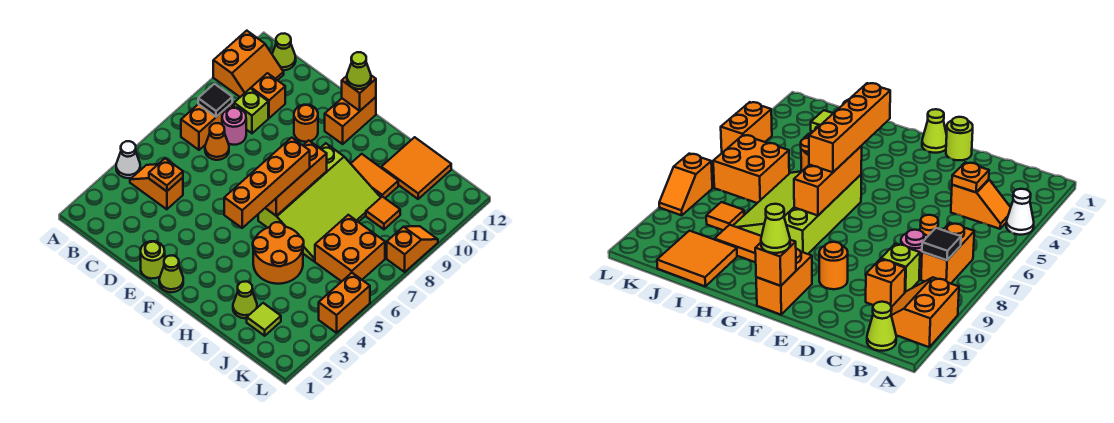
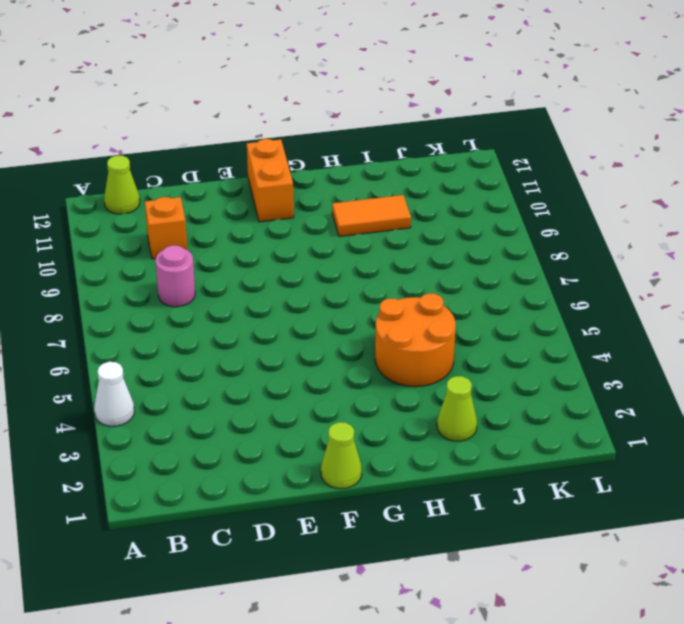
none -> orange 2x2 slope [213,31,284,97]
none -> orange 1x2 slope [130,164,183,209]
none -> orange 1x2 brick [181,103,232,150]

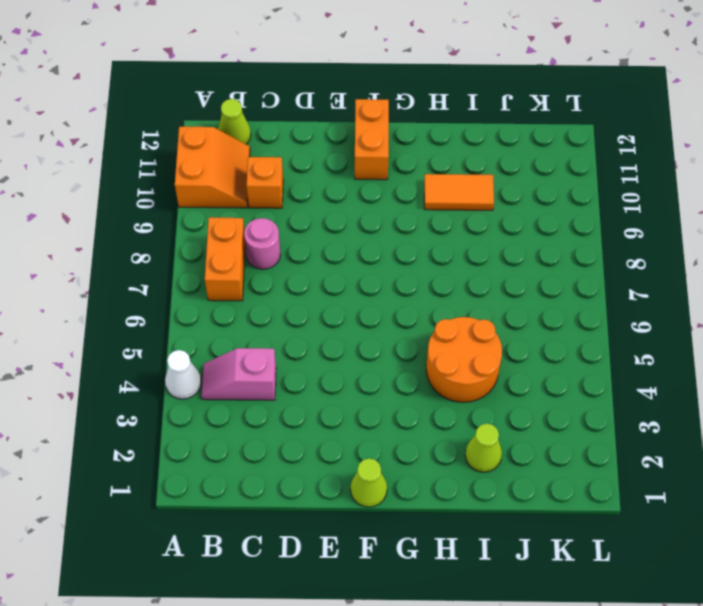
pink 1x2 slope [201,348,276,400] -> orange 1x2 slope [130,164,183,209]
none -> orange 1x1 cone [205,123,229,160]
none -> lime 1x1 brick [234,88,268,133]
none -> lime 1x1 round brick [141,241,165,279]

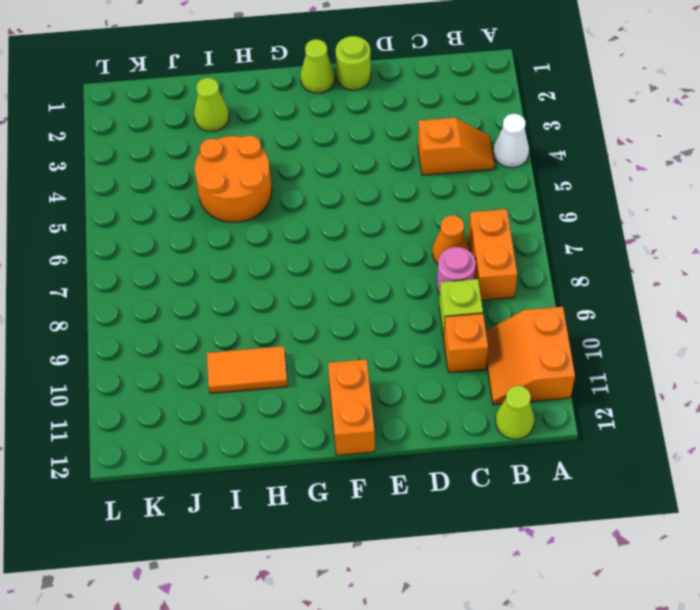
none -> orange 1x1 round brick [294,105,318,142]
none -> lime 3x4 slope [258,143,381,261]
none -> orange 2x2 tile [381,137,451,199]

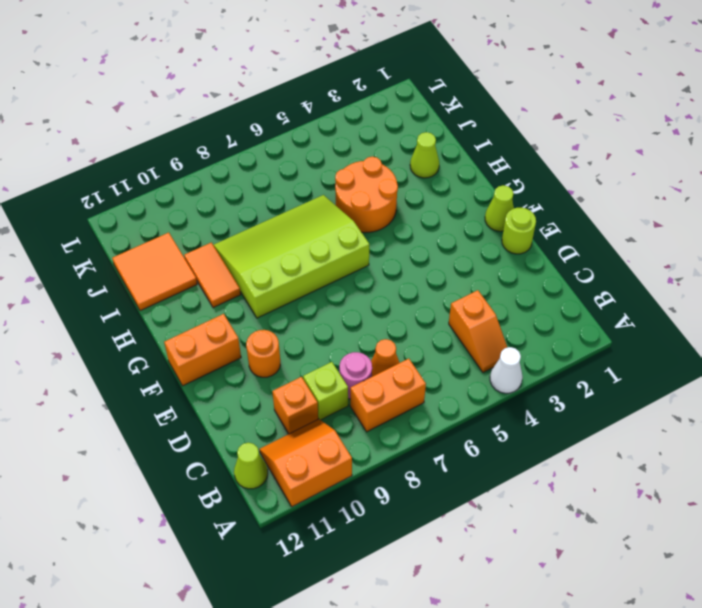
none -> lime 1x1 tile [247,303,281,336]
none -> orange 2x2 brick [315,215,385,282]
none -> orange 1x1 tile [366,196,400,229]

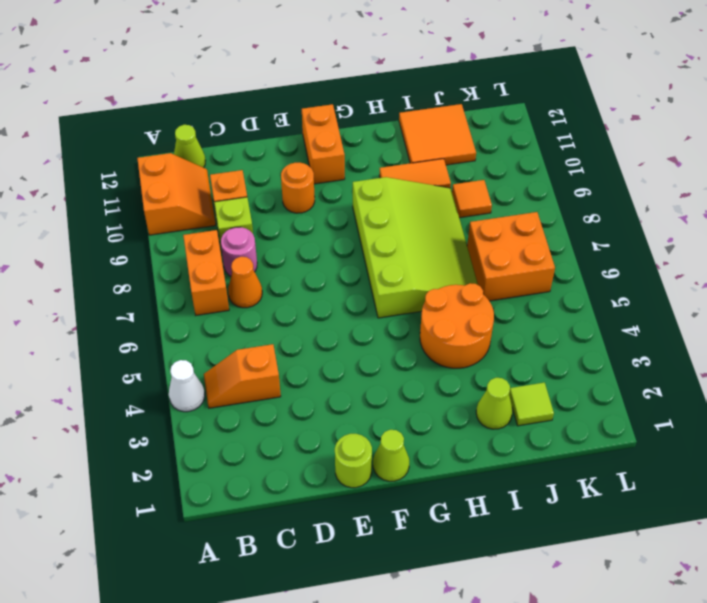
none -> orange 1x2 brick [319,273,370,333]
none -> orange 1x2 slope [387,226,438,272]
none -> black 1x1 tile [198,84,232,117]

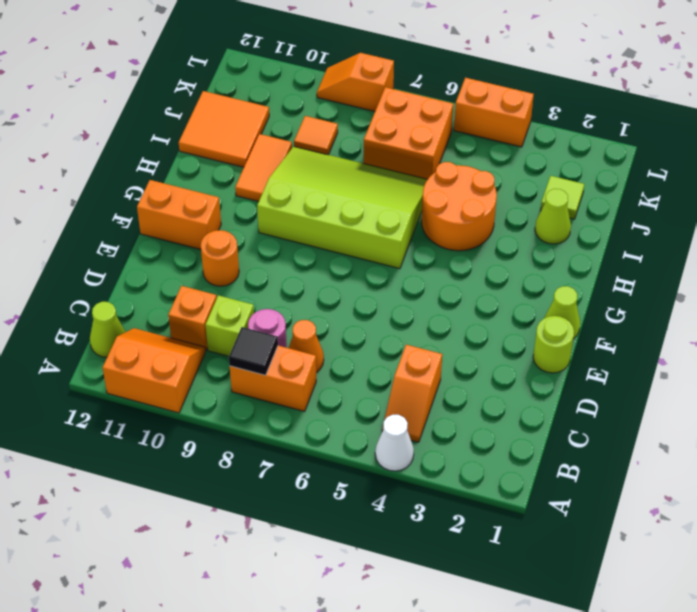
none -> orange 1x1 plate [149,158,183,191]
none -> orange 1x1 brick [342,76,376,111]
none -> orange 1x3 brick [266,140,327,216]

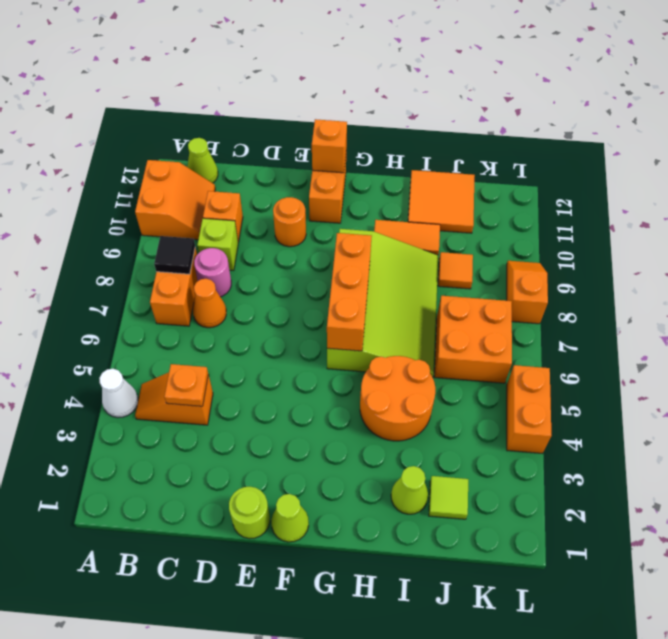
none -> lime 1x1 cone [347,52,371,89]
none -> orange 1x4 brick [224,138,310,228]

